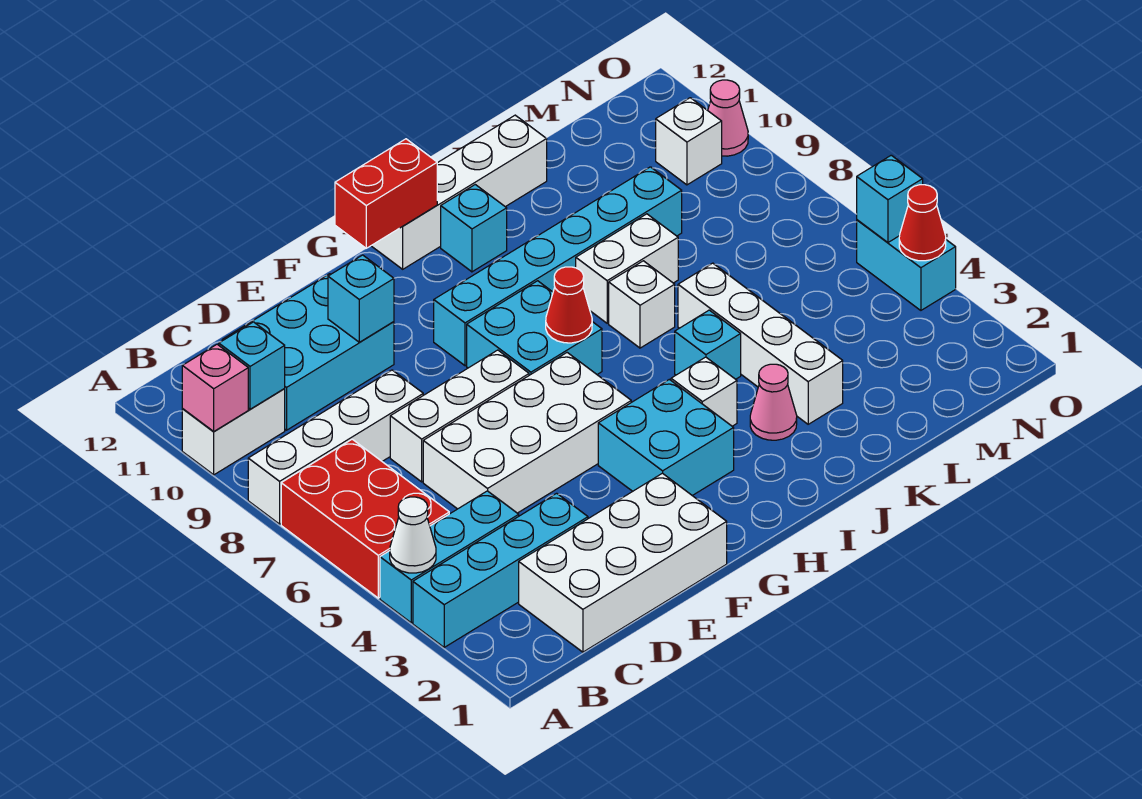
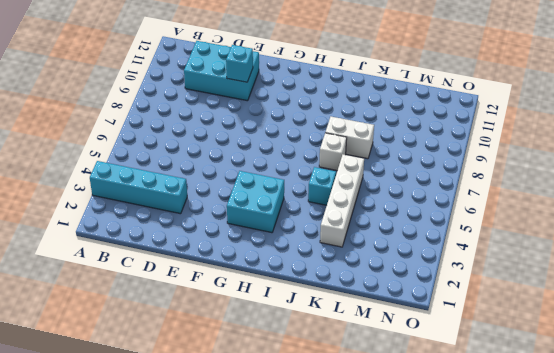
none -> cyan 1x3 brick [380,491,519,623]
none -> red 2x3 brick [281,439,449,598]
none -> white 1x4 brick [248,370,423,524]
none -> white 1x2 brick [182,388,285,475]

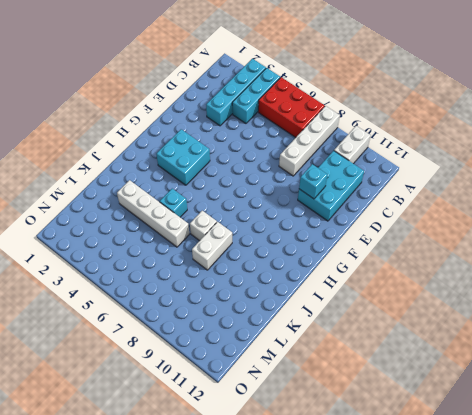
none -> white 2x4 brick [519,473,727,652]
none -> white 2x4 brick [423,353,631,513]
none -> white 1x3 brick [390,350,529,482]
none -> cyan 2x2 brick [467,281,602,375]

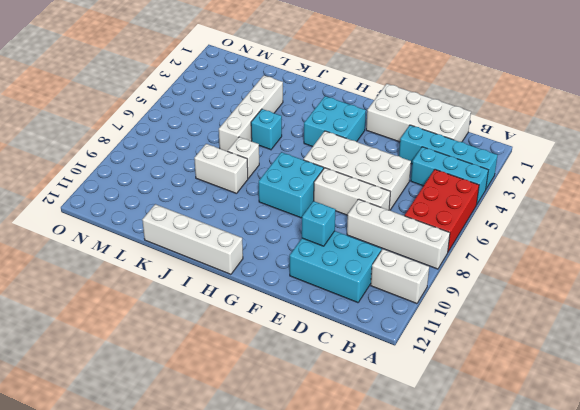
none -> cyan 1x6 brick [434,167,682,366]
none -> white 1x1 brick [671,357,737,426]
none -> cyan 1x1 brick [441,185,507,272]
none -> pink 1x1 cone [750,364,797,440]

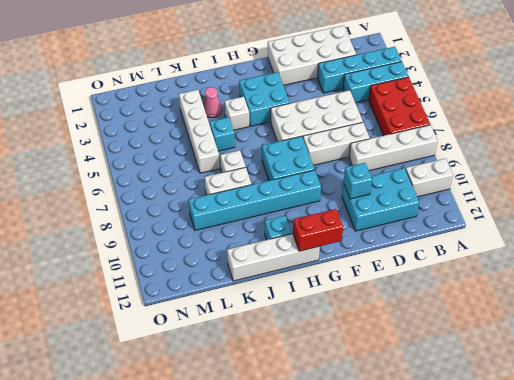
none -> white 1x1 brick [656,98,722,185]
none -> cyan 1x2 brick [857,220,956,310]
none -> pink 1x1 cone [708,80,748,156]
none -> white 1x1 cone [390,497,436,573]

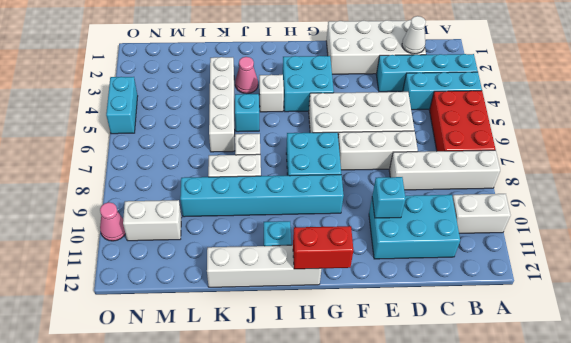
white 1x1 cone [402,16,426,54] -> white 1x1 cone moved to [390,497,436,573]
white 1x2 brick [123,200,181,241] -> white 1x1 brick [656,98,722,185]
none -> pink 1x1 brick [182,344,248,432]
none -> cyan 1x1 brick [219,322,285,409]
none -> red 1x1 cone [546,267,592,343]
none -> red 1x1 cone [899,185,946,261]

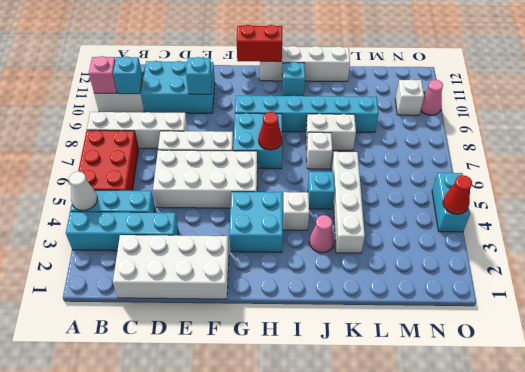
none -> cyan 1x1 brick [857,155,923,242]

